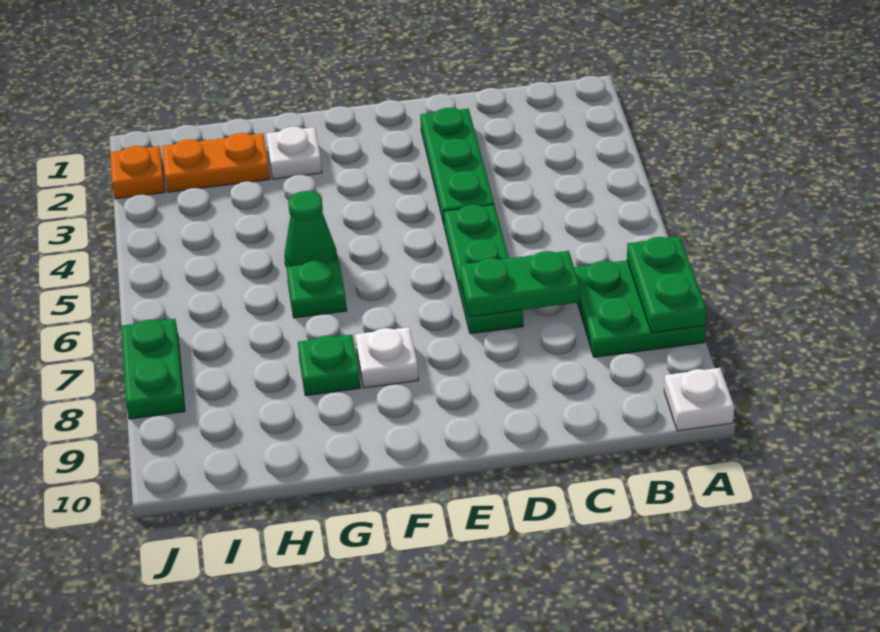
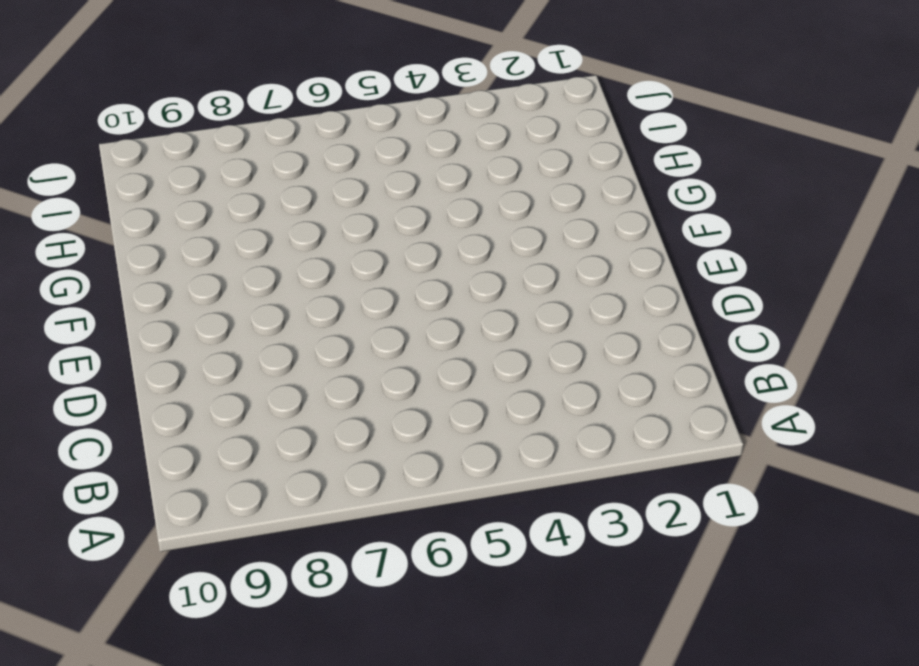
none -> green 2x2 plate [574,260,705,357]
none -> white 1x1 plate [664,368,734,431]
none -> green 1x3 plate [420,108,494,224]

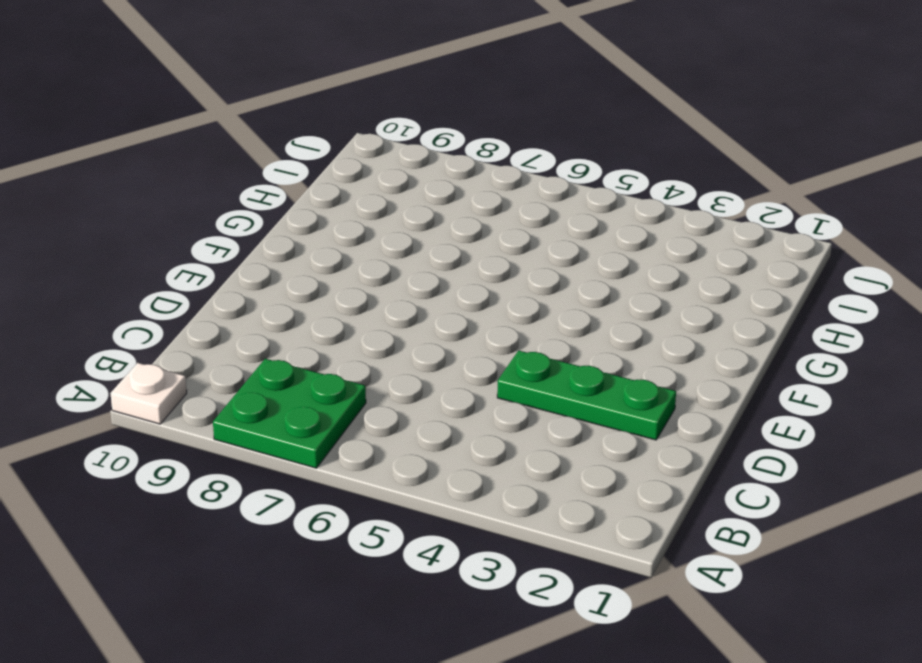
none -> green 1x3 plate [443,205,523,334]
none -> white 1x1 plate [355,327,418,388]
none -> white 1x1 plate [266,127,322,179]

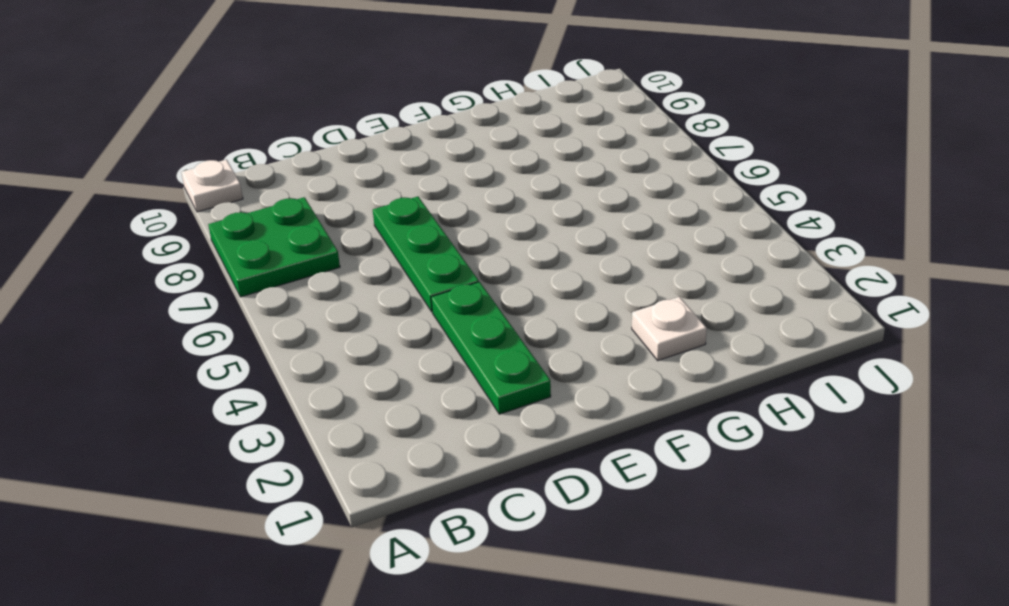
none -> white 1x1 plate [355,327,418,388]
none -> green 1x1 cone [284,191,337,267]
none -> green 1x1 plate [286,260,347,318]

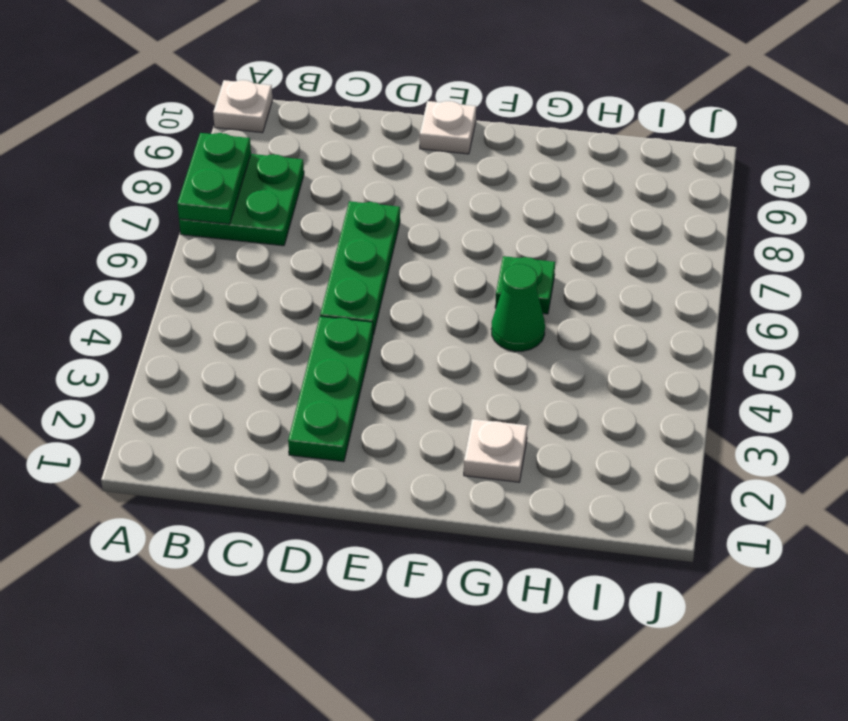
white 1x1 plate [420,101,476,154] -> white 1x1 plate moved to [355,327,418,388]
none -> green 1x1 plate [298,335,360,396]
none -> orange 1x2 plate [162,133,270,192]
none -> orange 1x1 plate [110,146,165,199]

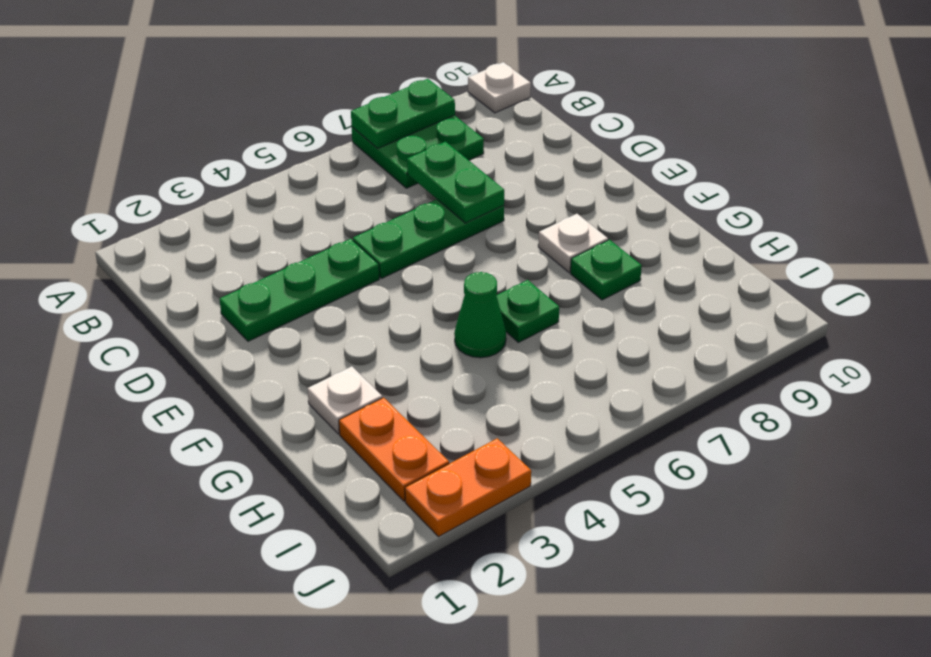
orange 1x2 plate [405,438,531,537] -> orange 1x1 plate [110,146,165,199]
none -> green 1x2 plate [121,319,185,419]

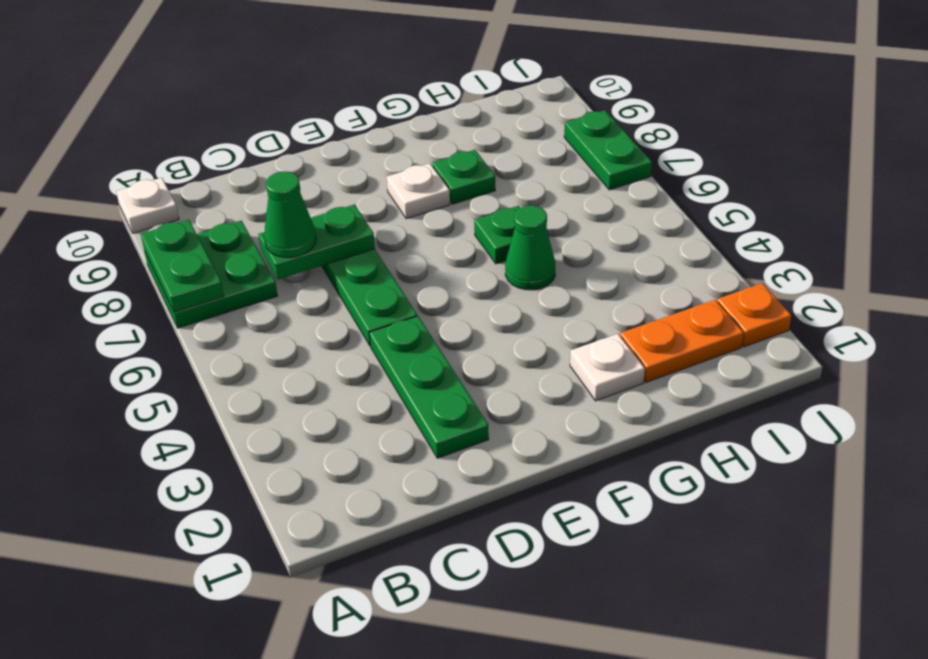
green 1x1 cone [264,172,316,257] -> none

